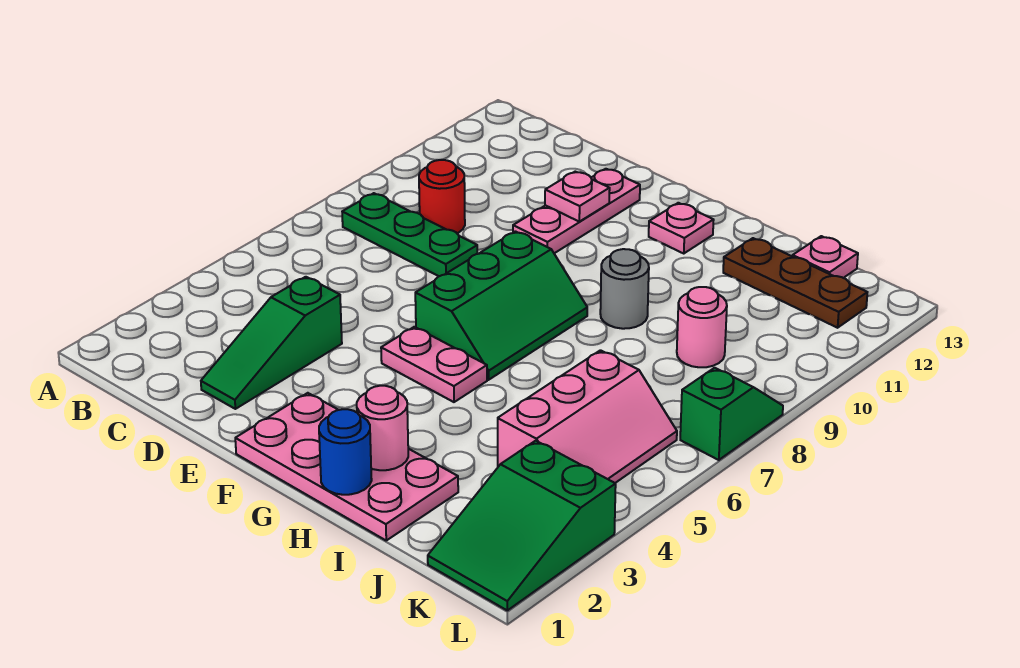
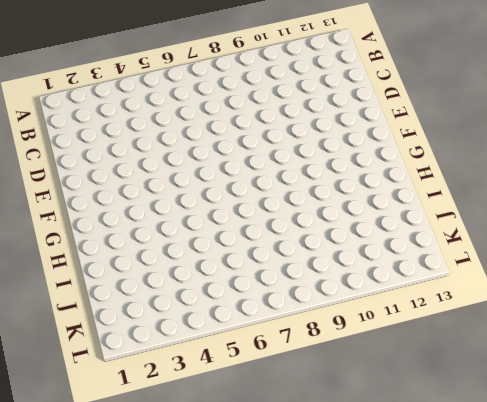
none -> green 1x3 plate [342,193,477,276]
none -> red 1x1 round brick [419,160,465,233]
none -> green 1x3 slope [201,277,342,409]

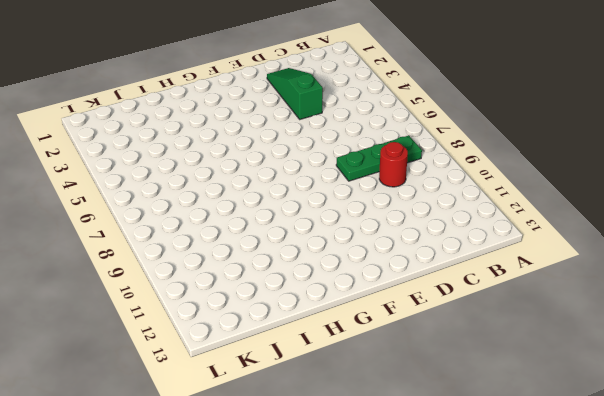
none -> pink 1x3 plate [513,169,640,253]
none -> pink 2x4 plate [235,393,458,540]
none -> pink 1x2 plate [381,327,487,402]

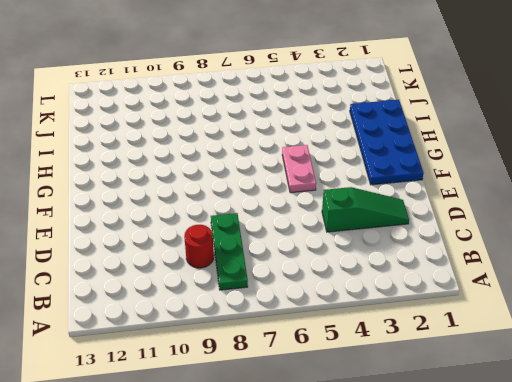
blue 2x4 plate [350,100,424,185] -> pink 2x4 plate [235,393,458,540]
none -> pink 1x3 plate [513,169,640,253]
none -> green 2x3 slope [415,231,587,380]
none -> pink 1x1 plate [649,203,714,253]

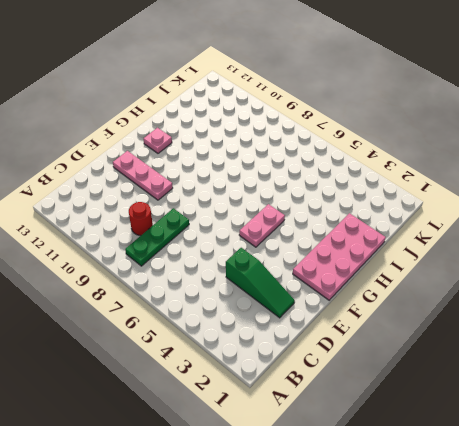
none -> green 2x3 slope [415,231,587,380]
none -> grey 1x1 round brick [600,249,649,329]
none -> brown 1x3 plate [723,238,867,328]

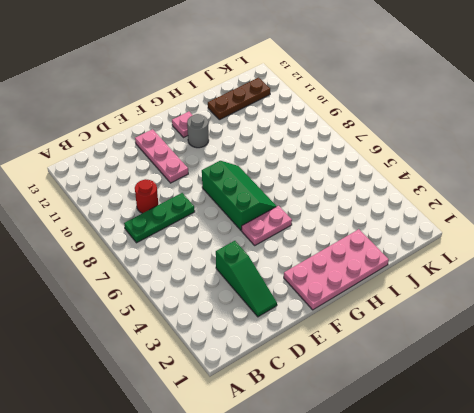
grey 1x1 round brick [187,114,209,148] -> grey 1x1 round brick moved to [600,249,649,329]
none -> pink 2x3 slope [498,350,677,483]
none -> pink 1x1 round brick [677,287,727,367]
none -> pink 1x1 plate [793,236,858,278]

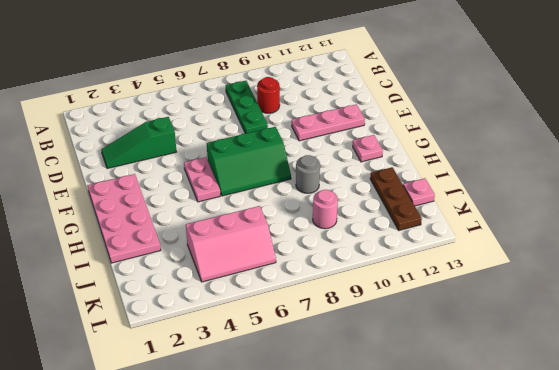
none -> green 2x3 slope [428,441,616,610]
none -> green 1x2 slope [680,368,783,460]
none -> pink 1x1 plate [545,172,610,222]

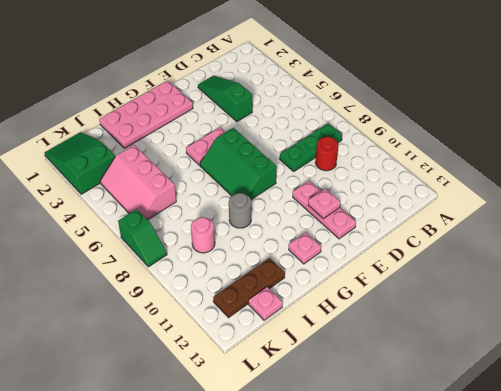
none -> blue 1x1 round brick [319,409,372,495]
none -> pink 1x1 round brick [357,386,408,470]

